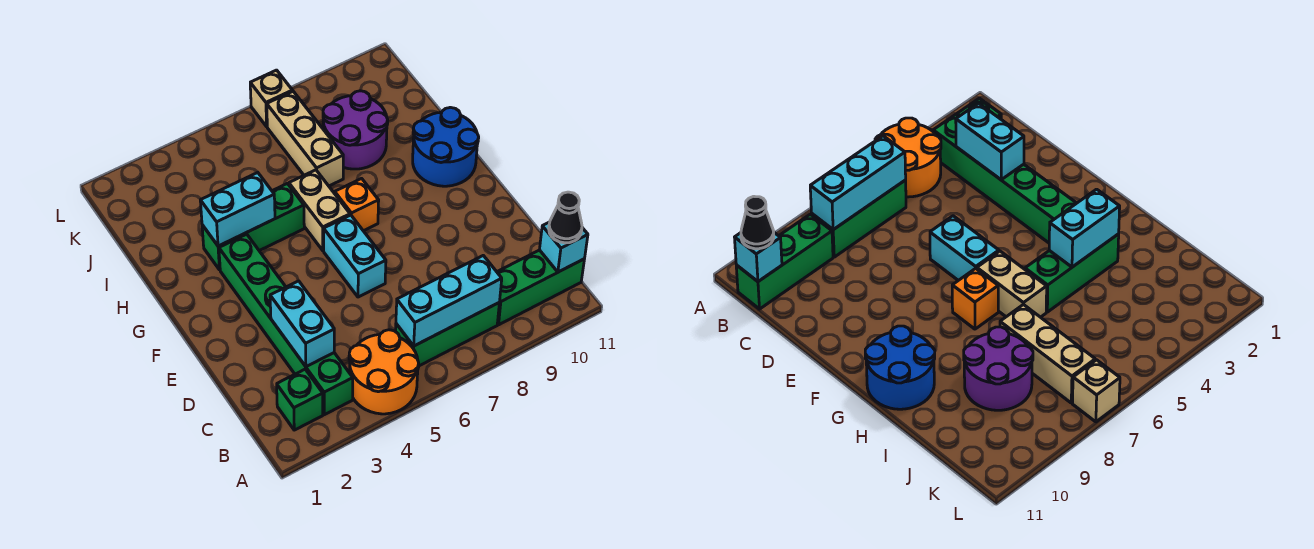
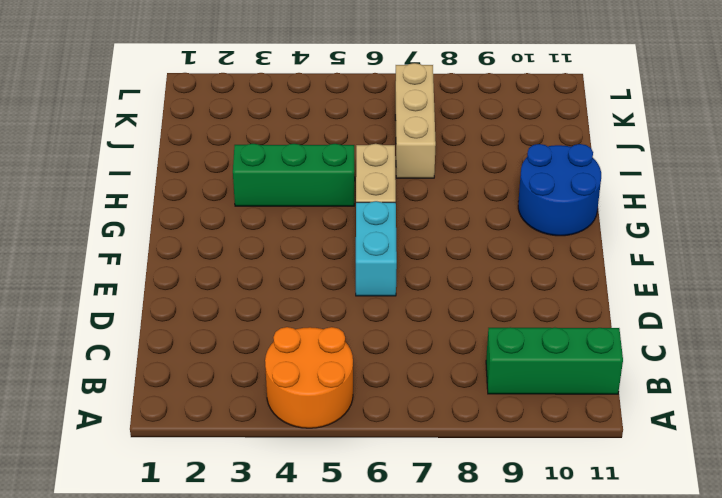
none -> green 1x1 brick [277,369,323,430]
none -> green 1x6 brick [219,234,353,415]
none -> green 1x3 brick [396,303,499,366]

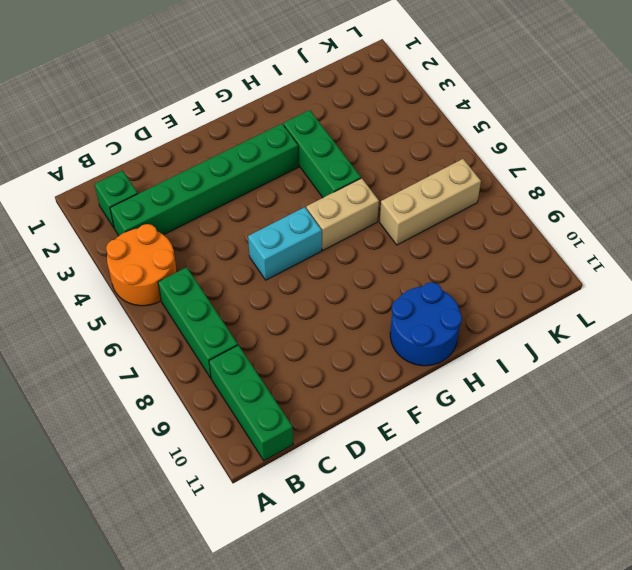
none -> orange 1x1 brick [335,179,379,231]
none -> purple 2x2 round brick [323,91,388,169]
none -> tan 1x1 brick [250,70,292,127]

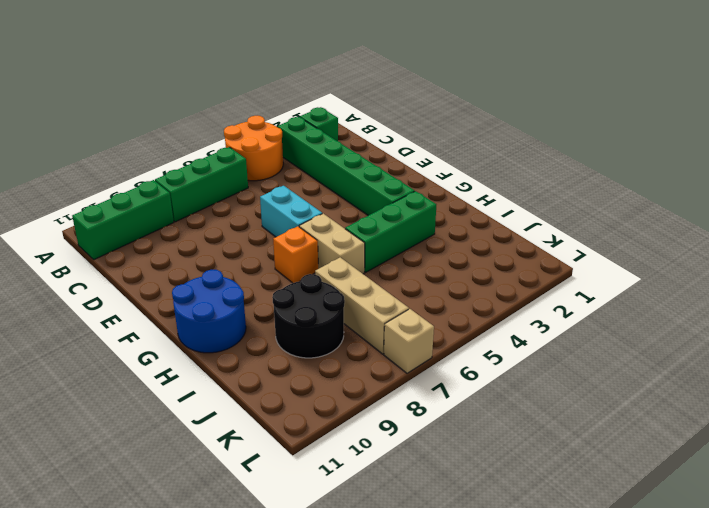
black 2x2 round brick [272,274,345,358] -> purple 2x2 round brick [323,91,388,169]
none -> cyan 1x3 brick [396,256,502,346]
none -> cyan 1x1 brick [540,222,588,272]
none -> cyan 1x2 brick [270,281,334,367]

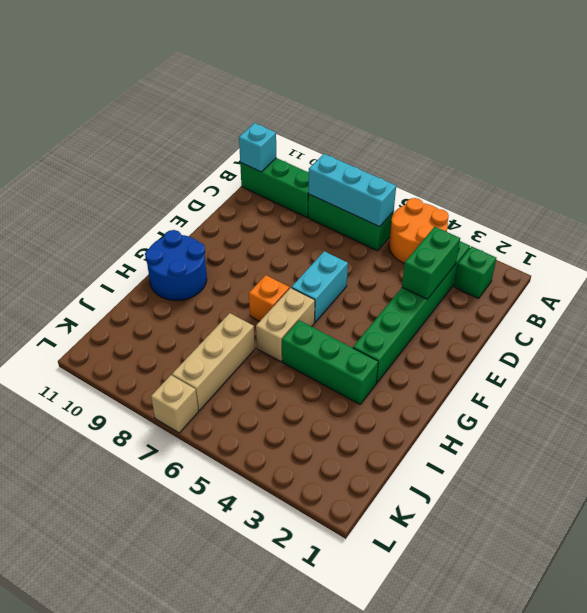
green 1x2 brick [402,227,460,299] -> cyan 1x2 brick [270,281,334,367]
none -> purple 2x2 round brick [323,91,388,169]
none -> cyan 1x2 brick [200,173,275,246]
none -> black 1x1 cone [549,192,582,243]

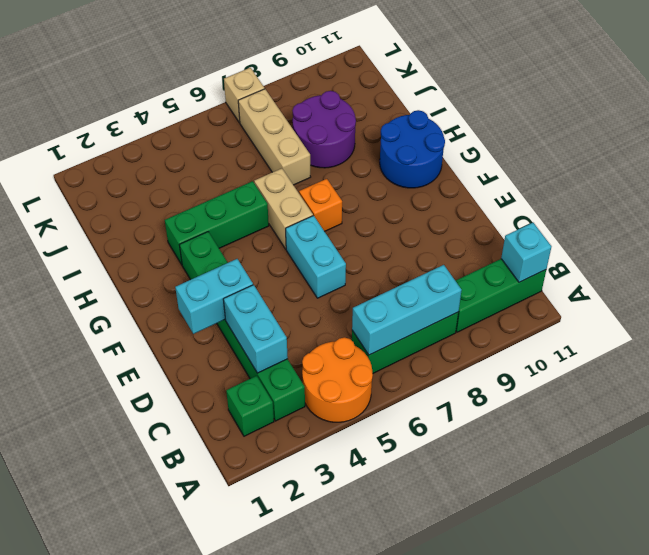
cyan 1x2 brick [175,259,253,334] -> cyan 1x2 brick moved to [200,173,275,246]
none -> black 1x1 cone [549,192,582,243]

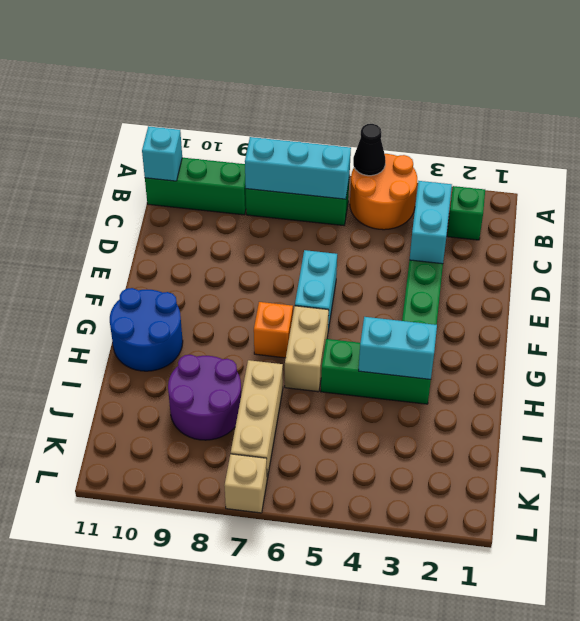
black 1x1 cone [353,124,386,176] -> black 1x1 cone moved to [549,192,582,243]

